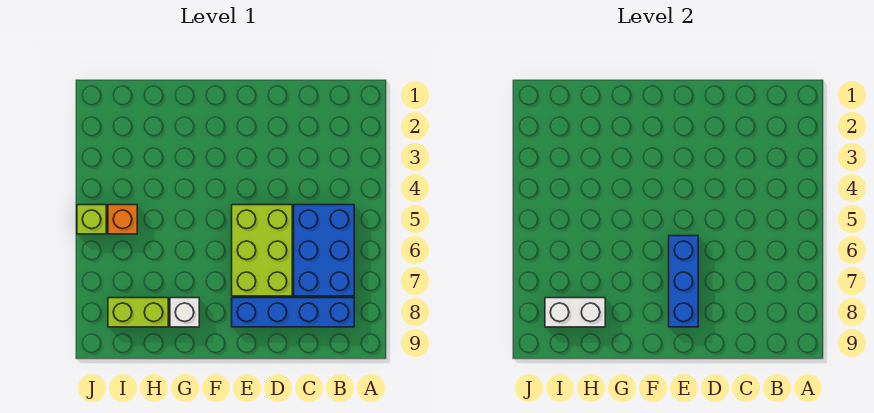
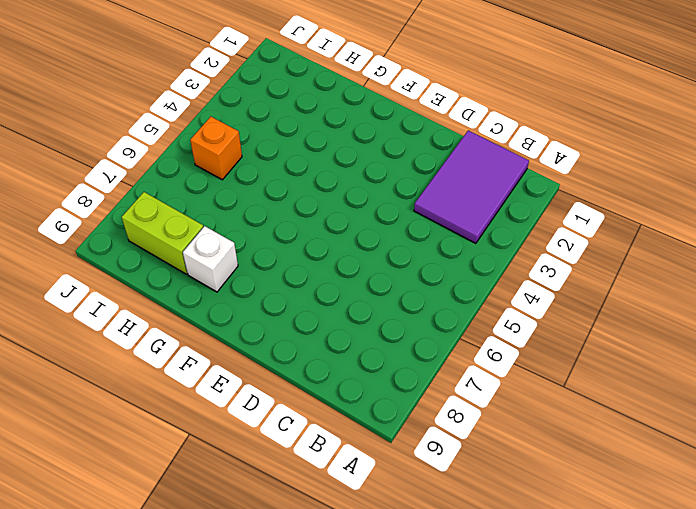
purple 2x3 tile [414,130,529,243] -> none
none -> blue 2x3 brick [294,205,354,296]
none -> blue 1x4 brick [232,298,354,327]

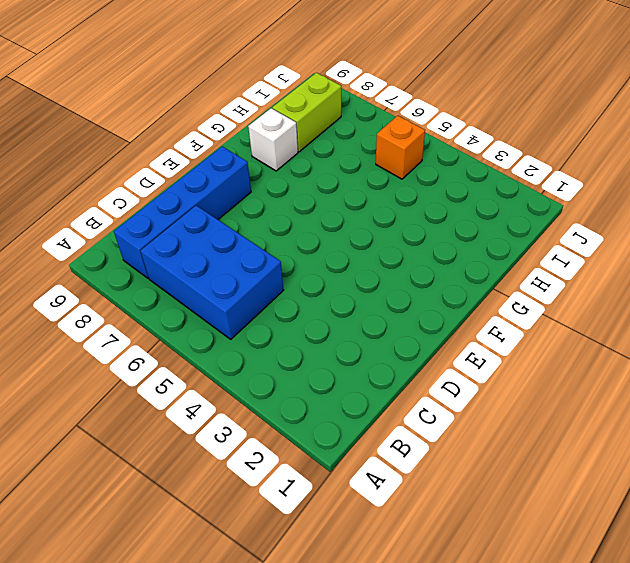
none -> lime 2x3 brick [232,205,292,296]
none -> lime 1x1 brick [77,205,106,234]

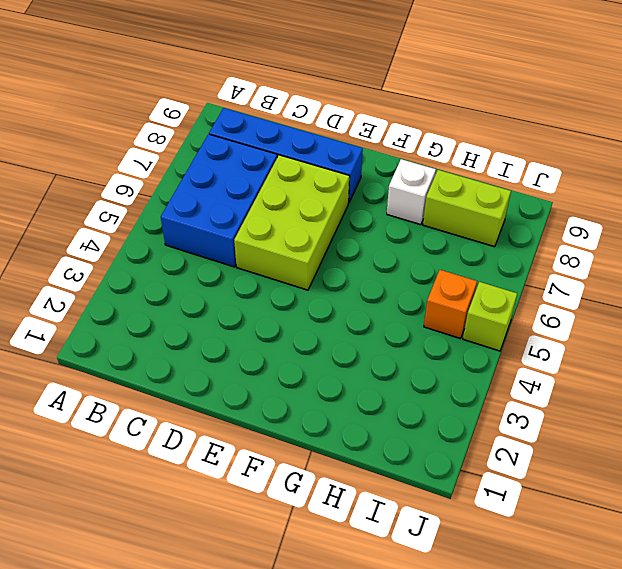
none -> blue 1x3 brick [669,236,698,327]
none -> white 1x2 brick [545,298,605,327]

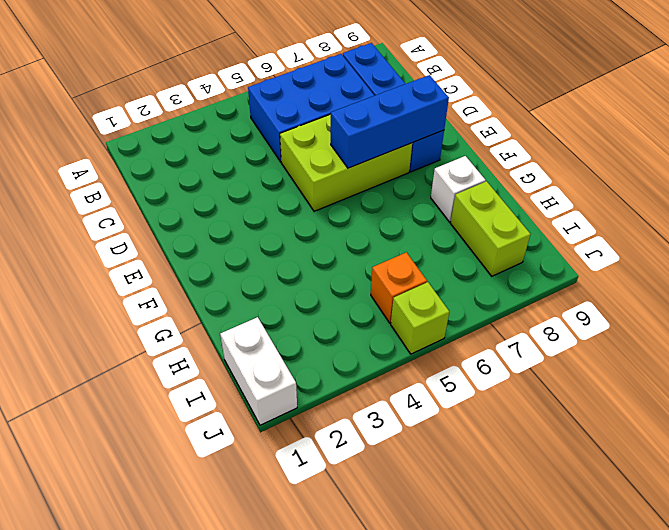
white 1x2 brick [220,317,297,425] -> white 1x2 brick moved to [545,298,605,327]

